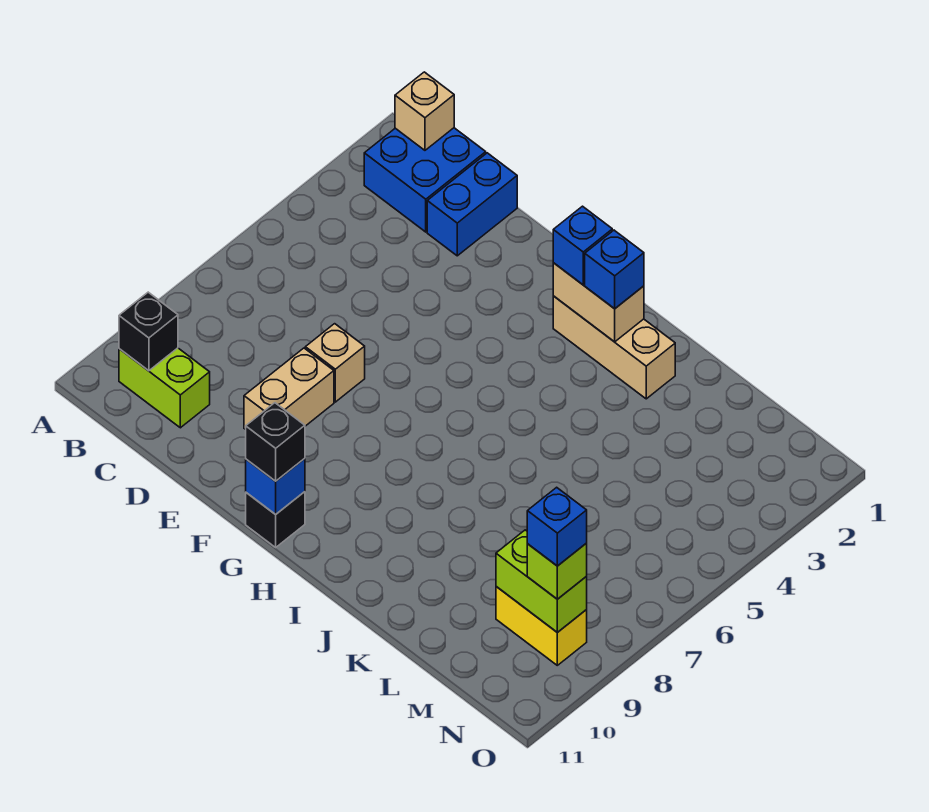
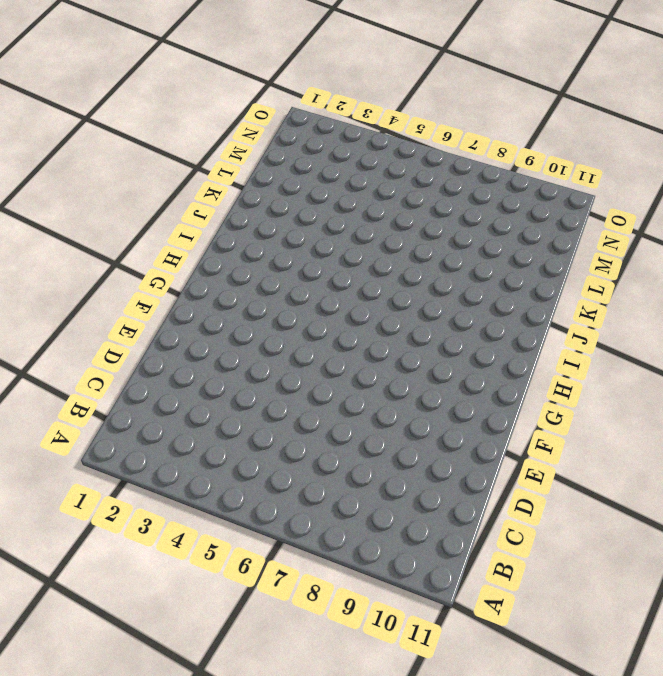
none -> blue 2x2 brick [364,128,486,232]
none -> lime 1x2 brick [119,348,210,428]
none -> blue 1x2 brick [427,153,517,256]

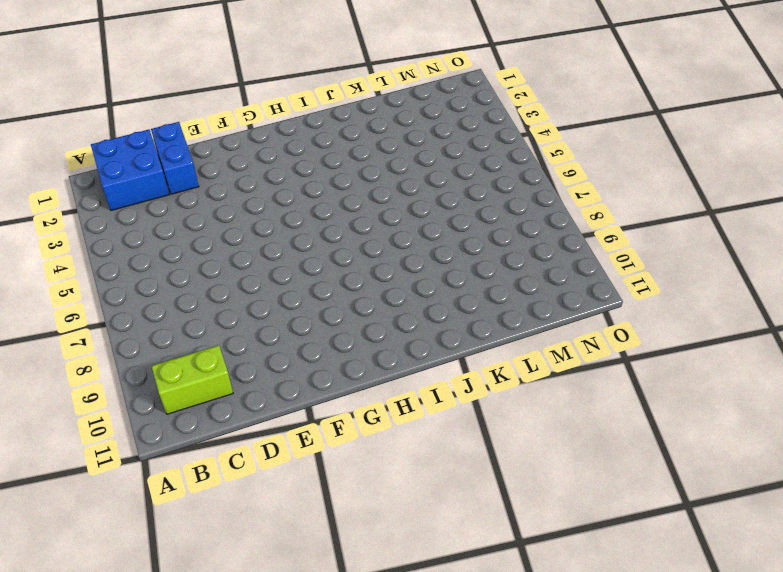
none -> tan 1x1 brick [305,324,365,402]
none -> tan 1x2 brick [244,348,334,430]
none -> black 1x1 brick [246,492,305,547]

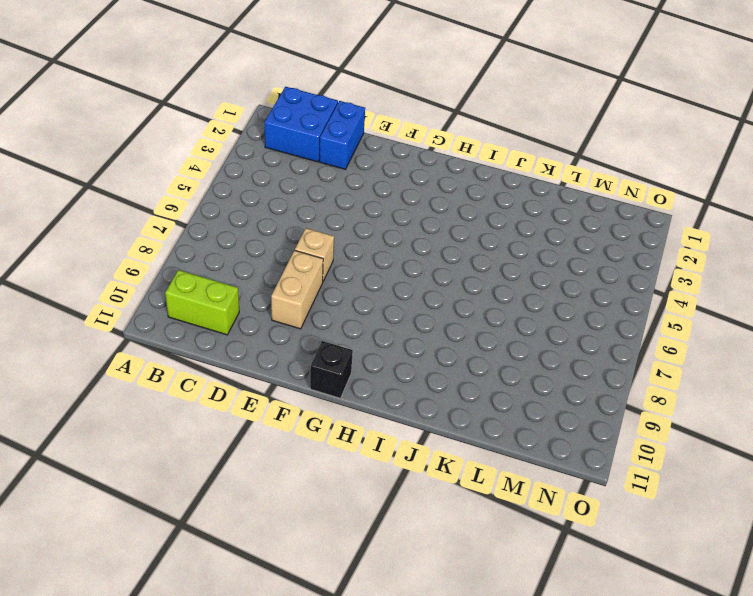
none -> tan 1x3 brick [553,296,675,399]
none -> yellow 1x2 brick [496,587,587,665]
none -> tan 1x1 brick [395,72,454,150]

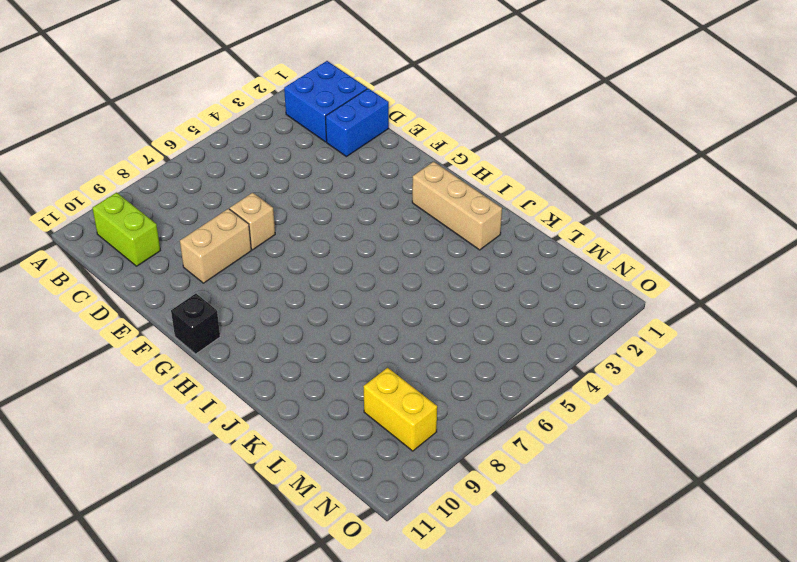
none -> tan 1x1 brick [395,72,454,150]
none -> black 1x1 brick [119,292,178,371]
none -> blue 1x1 brick [246,458,305,514]

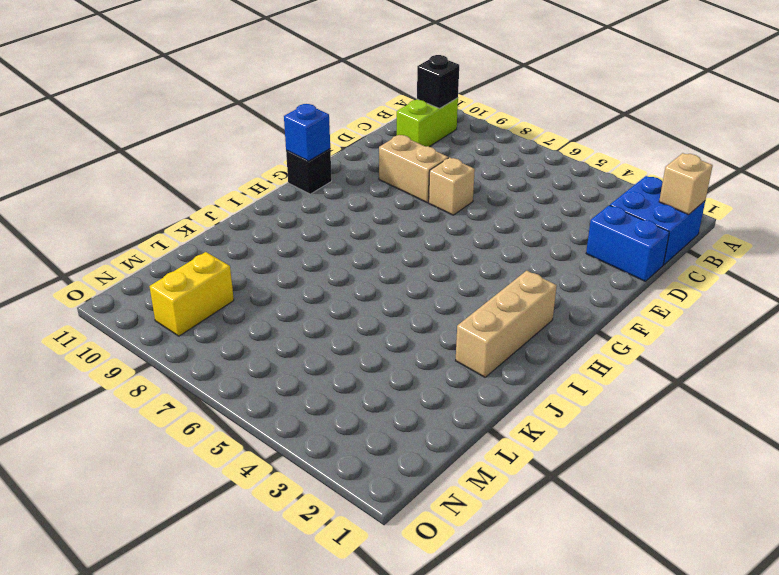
none -> tan 1x2 brick [553,263,644,342]
none -> lime 1x2 brick [496,530,587,632]
none -> black 1x1 brick [246,403,305,481]

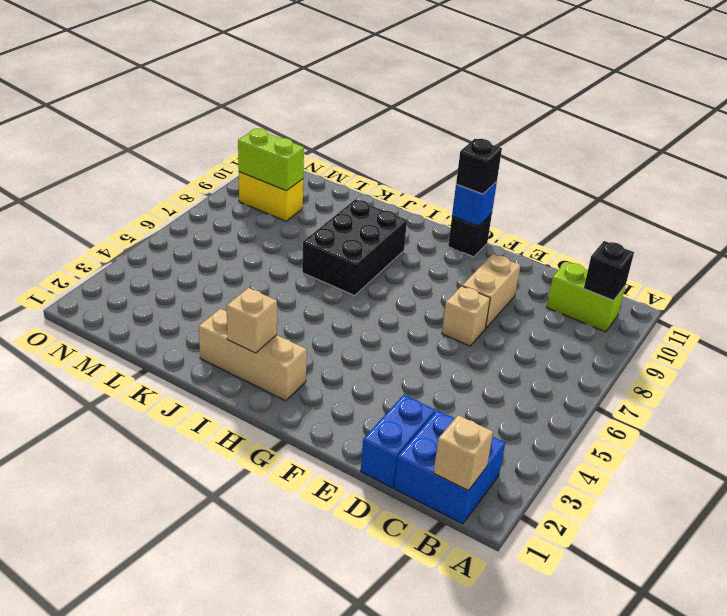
tan 1x1 brick [227,288,277,353] -> tan 1x2 brick [553,263,644,342]
black 2x3 brick [302,199,407,295] -> none
none -> blue 1x1 brick [553,206,612,285]
none -> blue 1x1 brick [585,230,644,309]
none -> lime 1x1 brick [527,543,587,599]

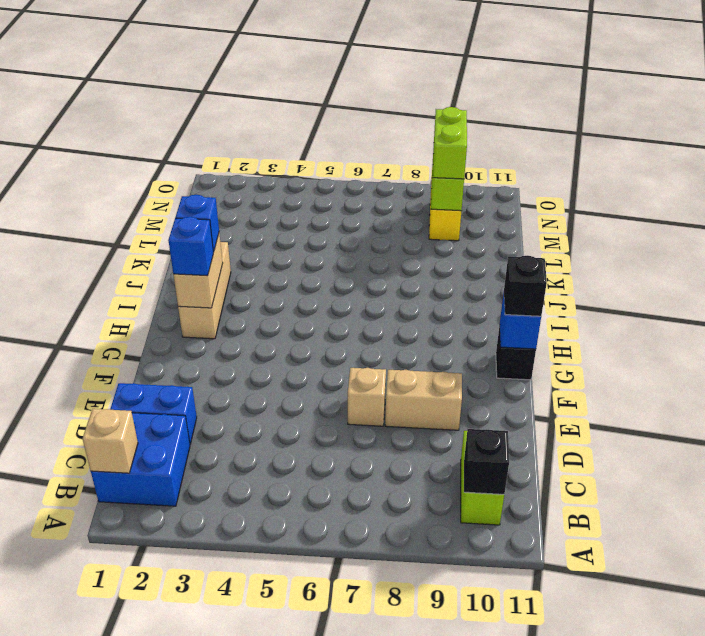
lime 1x2 brick [433,107,467,179] -> lime 1x1 brick [527,543,587,599]
none -> blue 1x1 brick [527,487,587,566]

